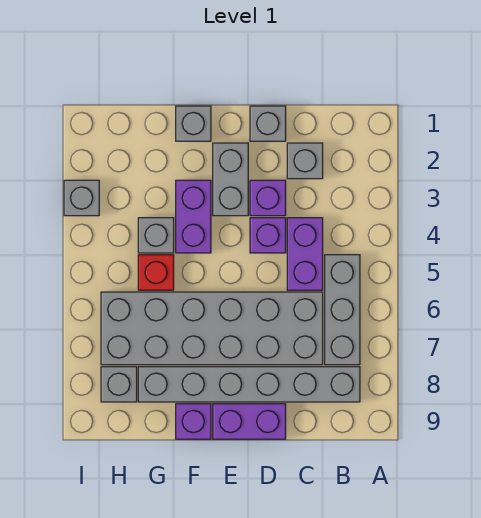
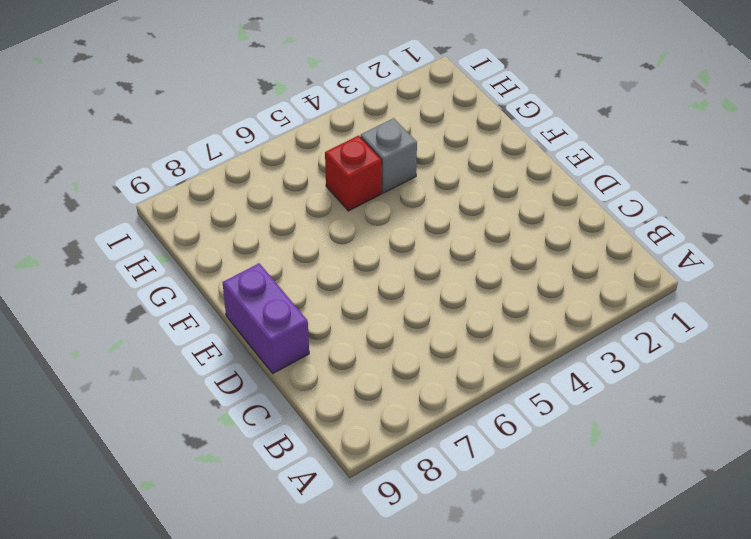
none -> grey 1x3 brick [325,255,360,365]
none -> grey 1x6 brick [138,367,360,402]
none -> grey 1x1 brick [287,143,323,179]

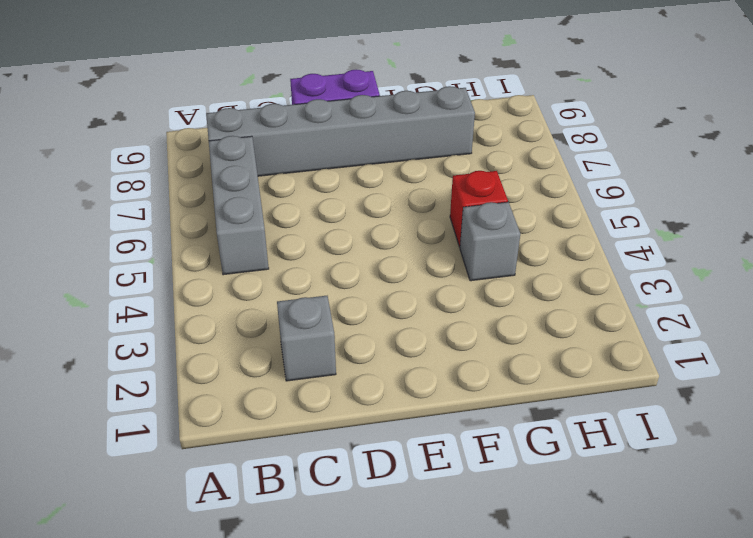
none -> purple 1x2 brick [287,218,323,290]
none -> grey 2x6 brick [101,292,323,365]
none -> grey 1x1 brick [250,106,286,141]

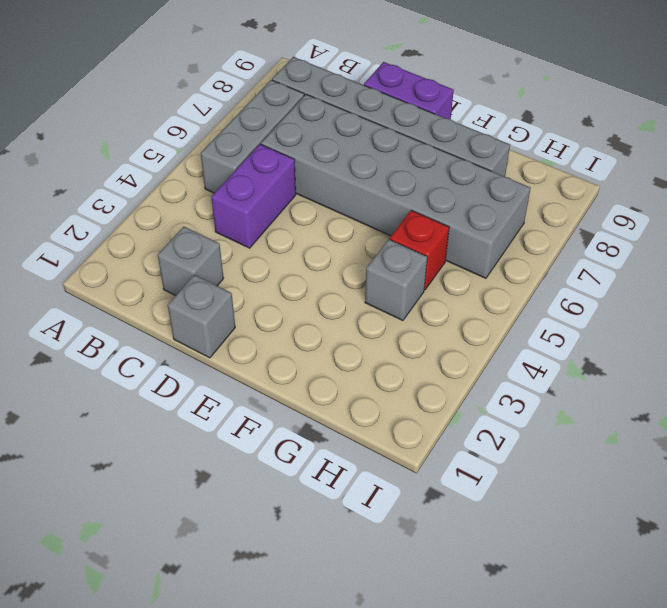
none -> purple 1x1 brick [250,180,286,216]
none -> purple 1x1 brick [250,218,286,253]
none -> grey 1x2 brick [213,143,248,216]

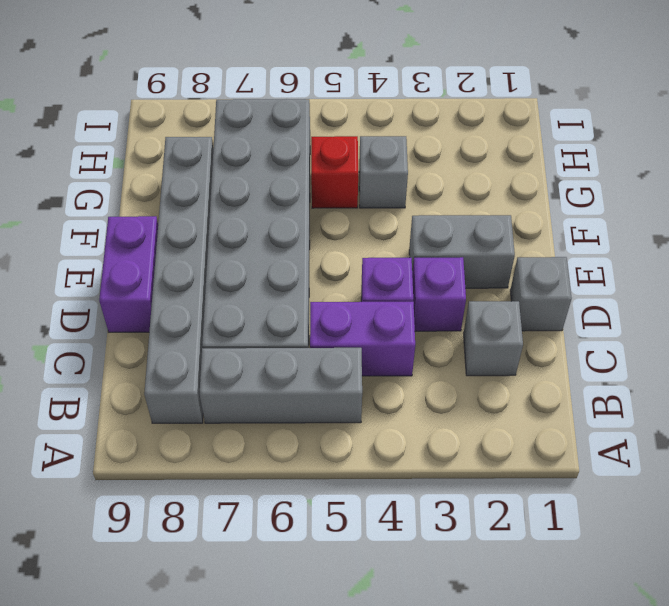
none -> grey 1x1 brick [176,106,211,141]
none -> purple 1x2 brick [176,180,211,253]
none -> purple 1x1 brick [176,404,211,439]

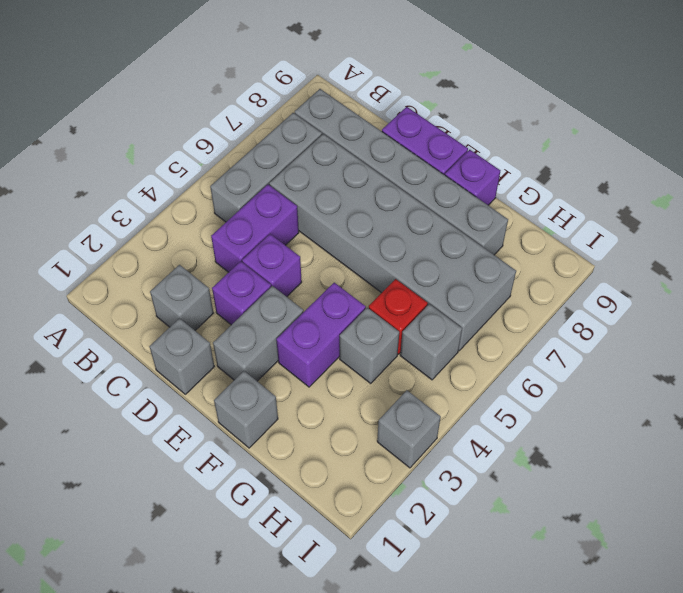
grey 1x1 brick [400,304,462,380] -> grey 1x1 brick moved to [101,367,137,402]

